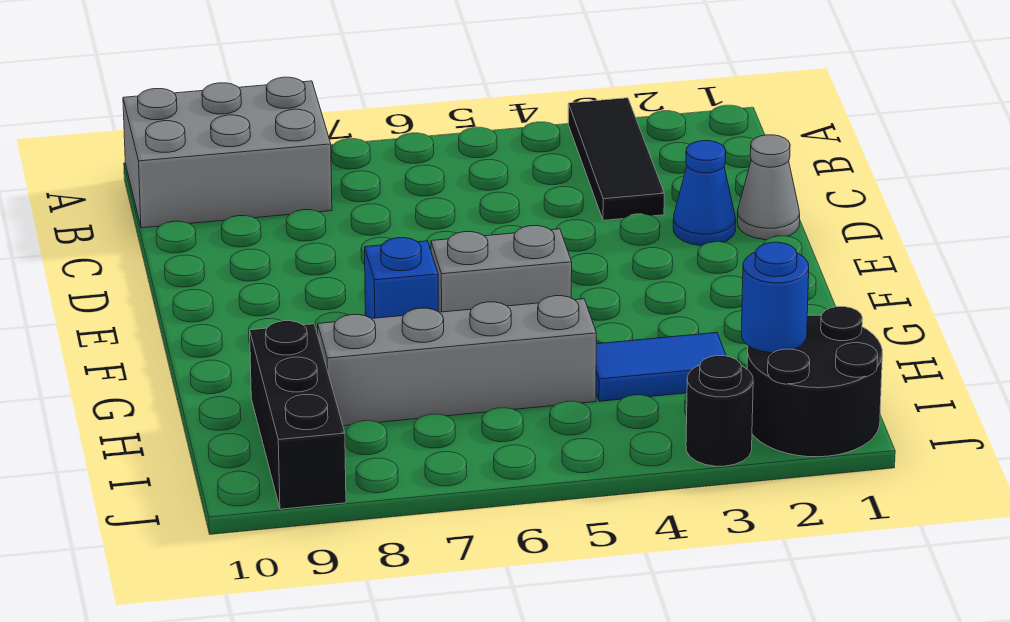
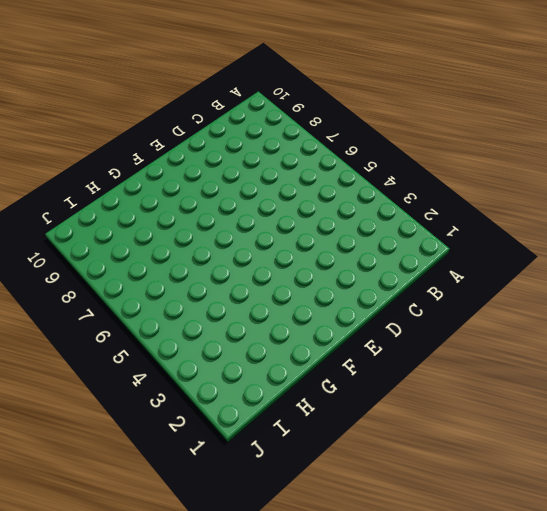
none -> black 1x3 tile [568,98,664,220]
none -> grey 2x3 brick [123,77,332,228]
none -> grey 1x1 cone [737,135,800,240]

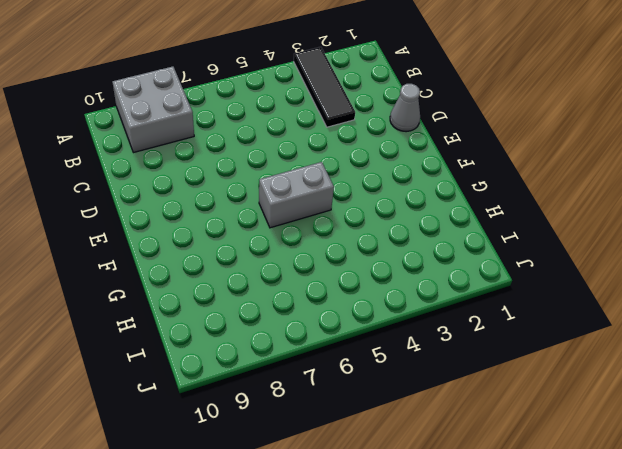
grey 2x2 brick [113,66,194,153] -> grey 2x3 brick [123,77,332,228]
none -> blue 1x1 cone [673,141,736,245]
none -> blue 1x1 brick [365,238,438,319]
none -> blue 1x2 tile [596,333,726,401]

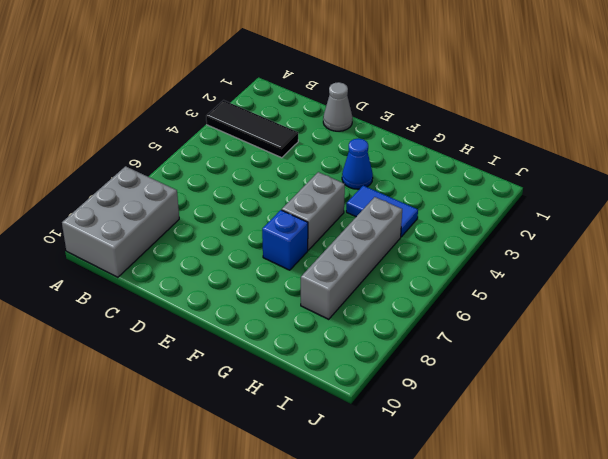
blue 1x1 cone [342,138,373,189] -> blue 1x1 cone moved to [673,141,736,245]
blue 1x2 tile [346,186,418,237] -> blue 1x2 tile turned to [596,333,726,401]
none -> black 1x3 brick [250,321,346,509]
none -> black 2x2 round brick [747,307,882,457]
none -> black 1x1 round brick [686,356,753,466]

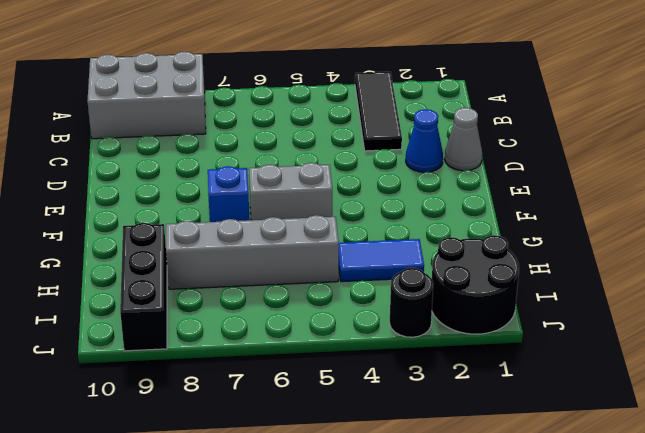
none -> blue 1x1 round brick [741,242,809,353]

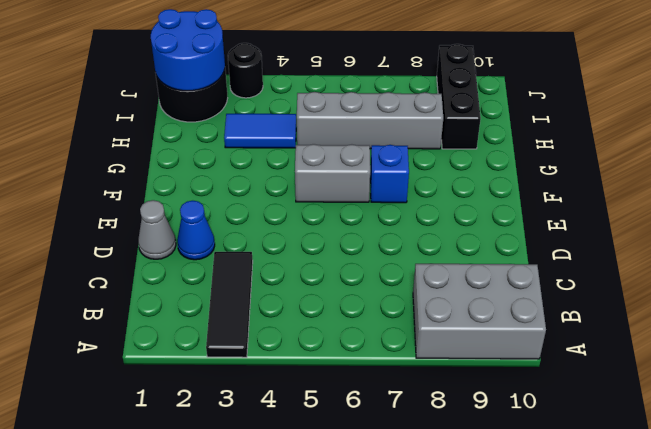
blue 2x2 round brick [151,9,225,91] -> blue 1x1 round brick [741,242,809,353]

